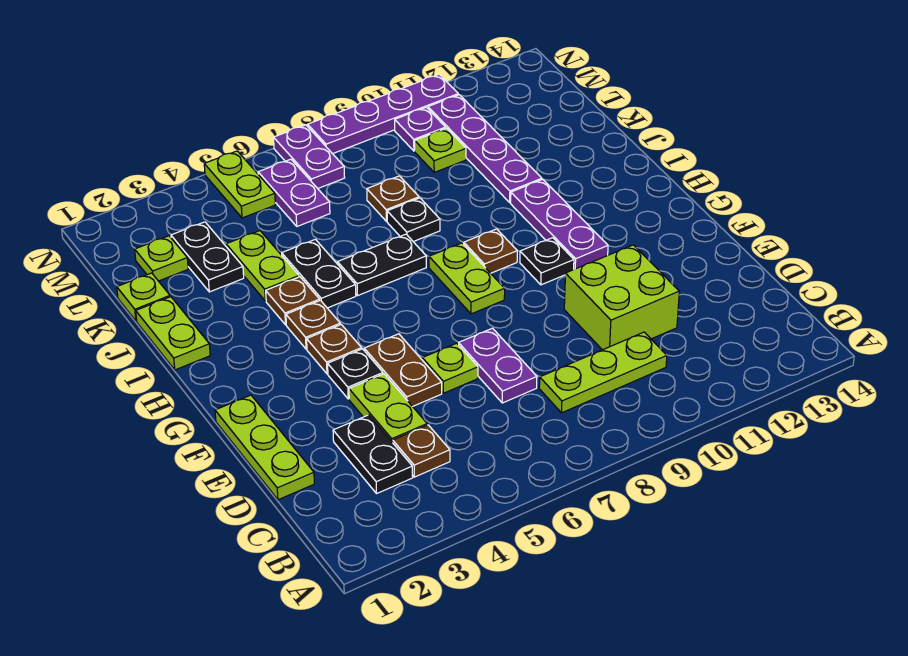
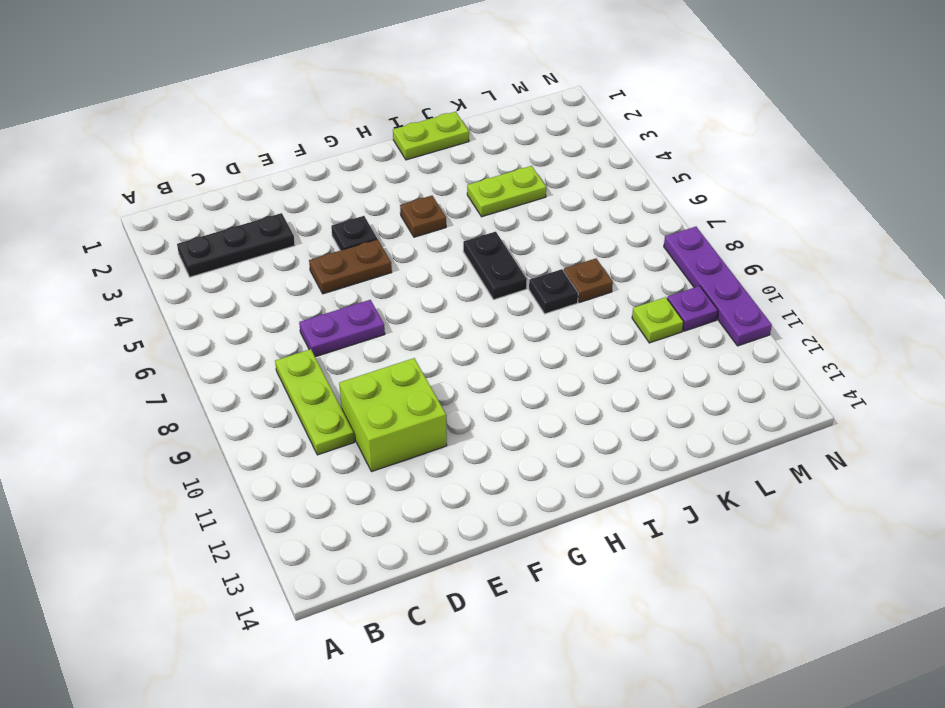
black 1x3 plate [177,213,295,277] -> black 1x2 plate [333,415,413,493]
none -> brown 1x1 plate [393,425,450,477]
none -> lime 1x3 plate [215,395,314,500]
none -> lime 1x2 plate [349,374,427,443]
none -> lime 1x1 plate [422,343,478,393]

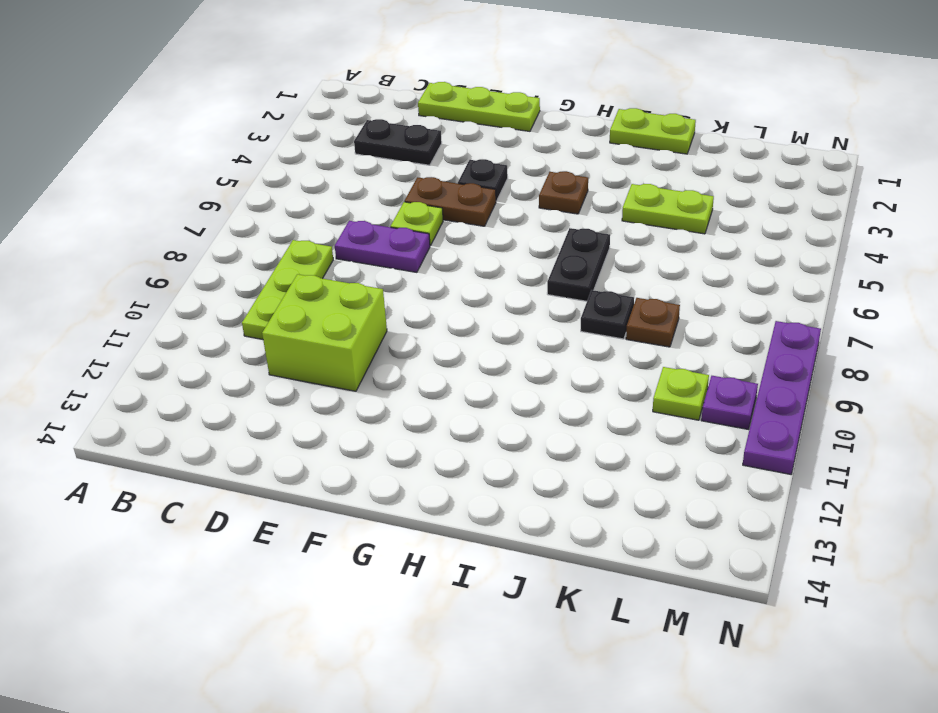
none -> brown 1x1 plate [393,425,450,477]
none -> lime 1x2 plate [349,374,427,443]
none -> brown 1x1 plate [307,325,362,374]
none -> lime 1x2 plate [429,243,505,314]

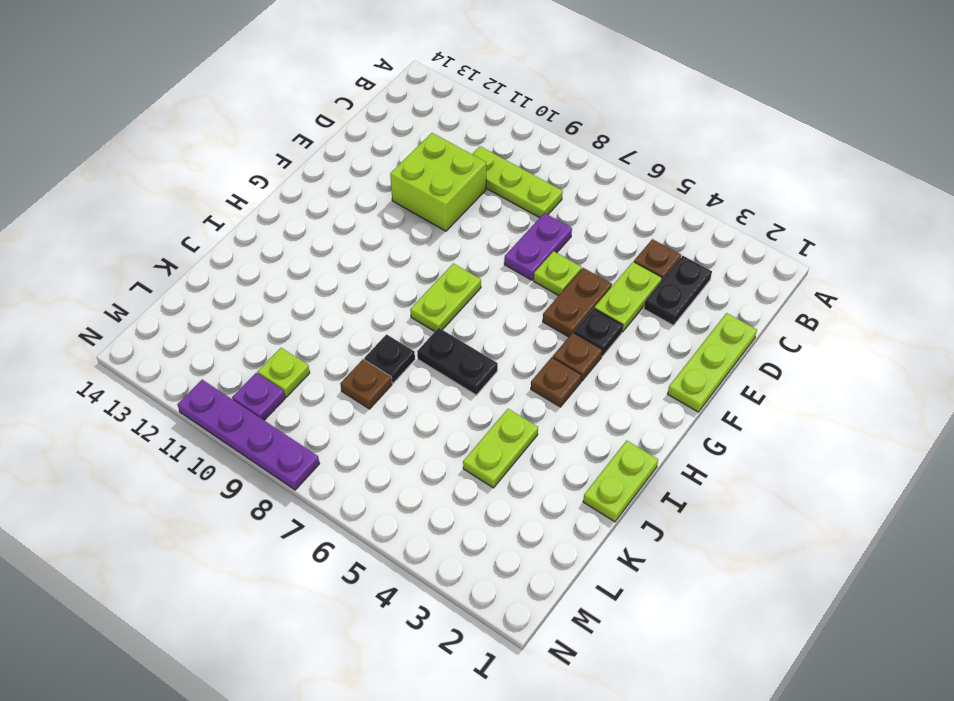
none -> black 1x1 plate [520,238,574,285]
none -> purple 1x3 plate [511,179,608,269]
none -> brown 1x1 plate [464,229,517,273]
none -> brown 1x1 plate [266,277,320,325]

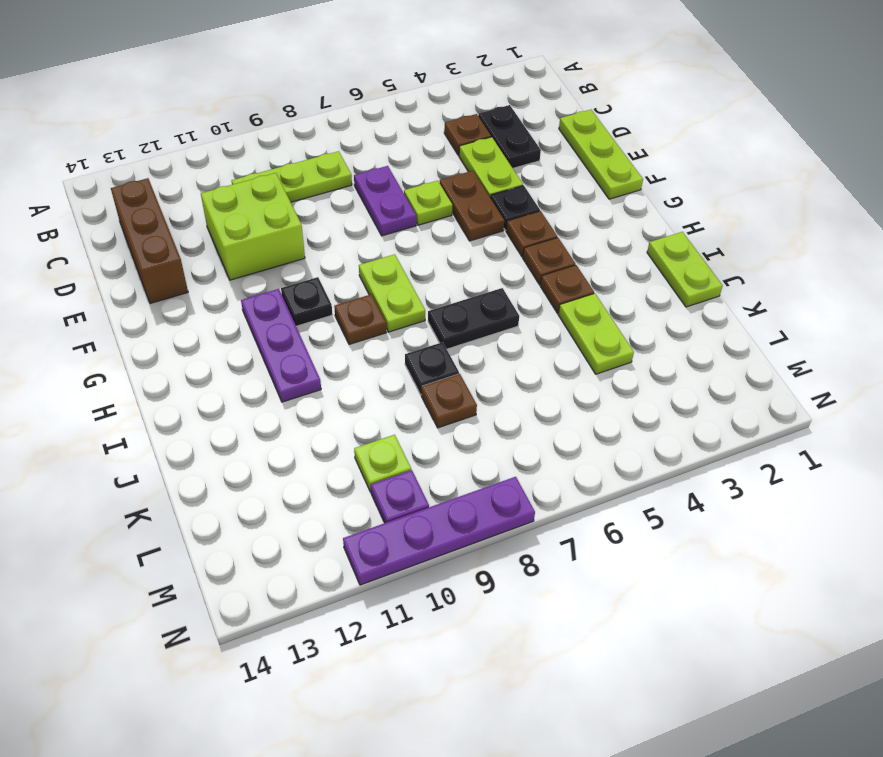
brown 1x3 brick [111,178,188,304] -> none
none -> black 1x2 plate [282,239,356,308]
none -> purple 1x4 plate [428,95,542,203]
none -> lime 1x1 plate [117,273,170,321]
none -> black 1x2 plate [171,222,244,292]

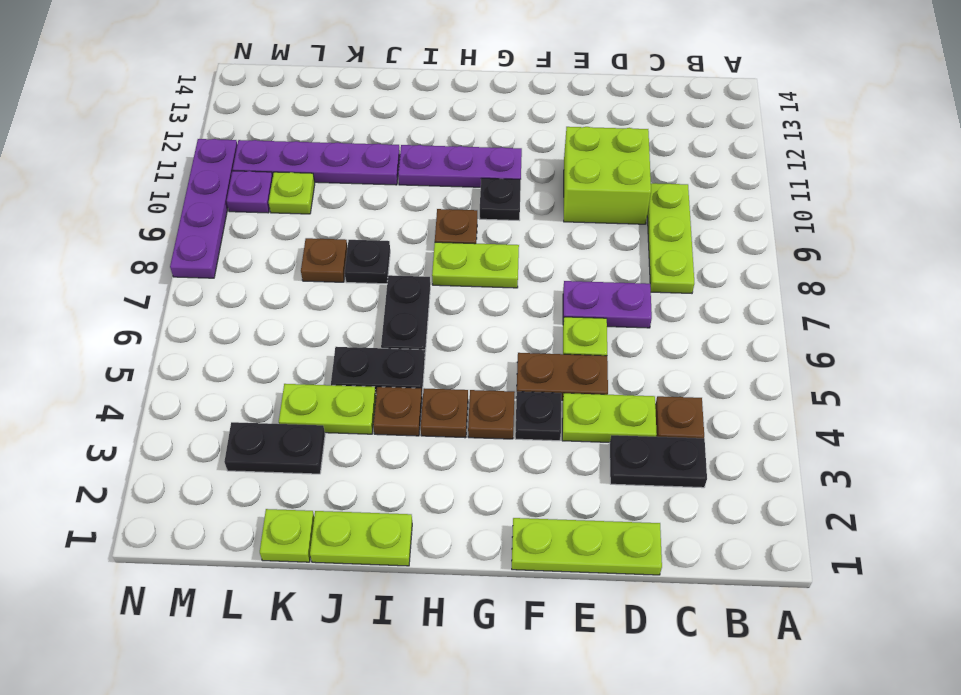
none -> lime 1x1 plate [135,236,188,281]
none -> purple 1x2 plate [258,159,330,226]
none -> lime 1x2 plate [204,151,275,218]
none -> purple 1x2 plate [274,125,345,188]

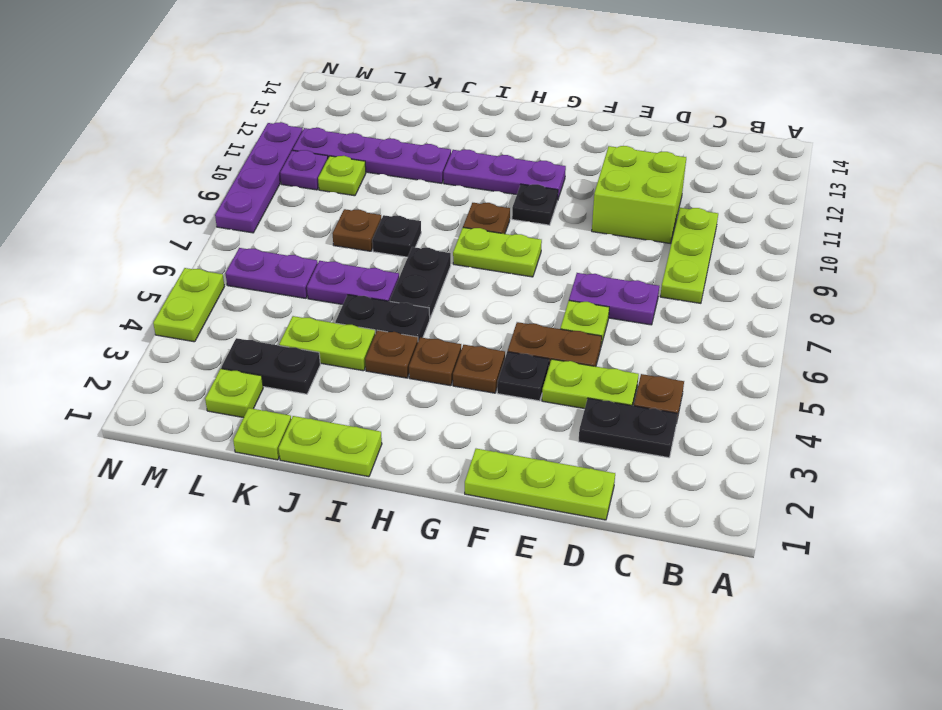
purple 1x2 plate [307,261,399,305] -> purple 1x2 plate moved to [274,125,345,188]
lime 1x2 plate [153,268,225,342] -> lime 1x2 plate turned to [204,151,275,218]

